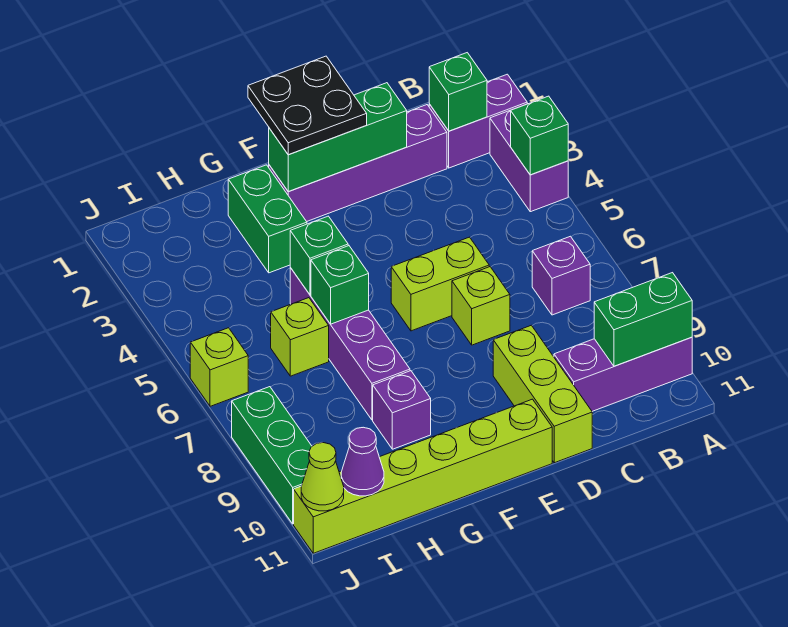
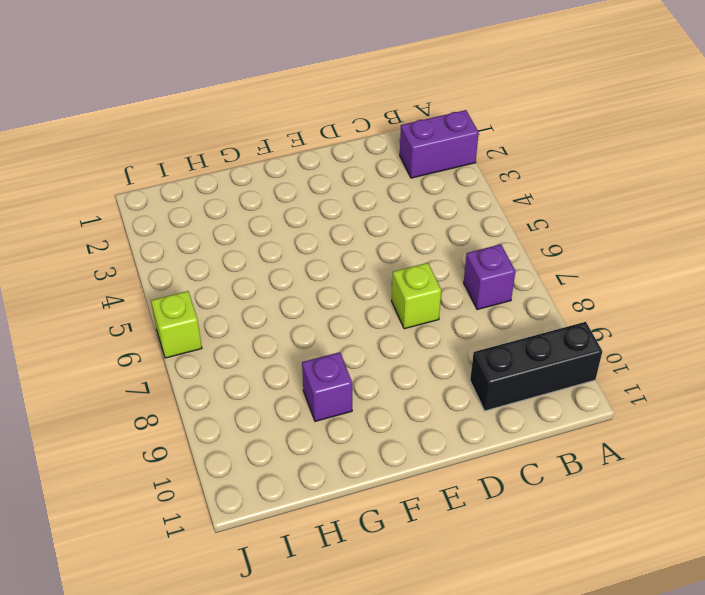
black 1x3 brick [470,322,602,411] -> purple 1x3 brick [554,337,692,411]
none -> purple 1x2 brick [490,110,568,212]
none -> purple 1x4 brick [269,105,447,222]
none -> lime 1x2 brick [391,237,489,331]

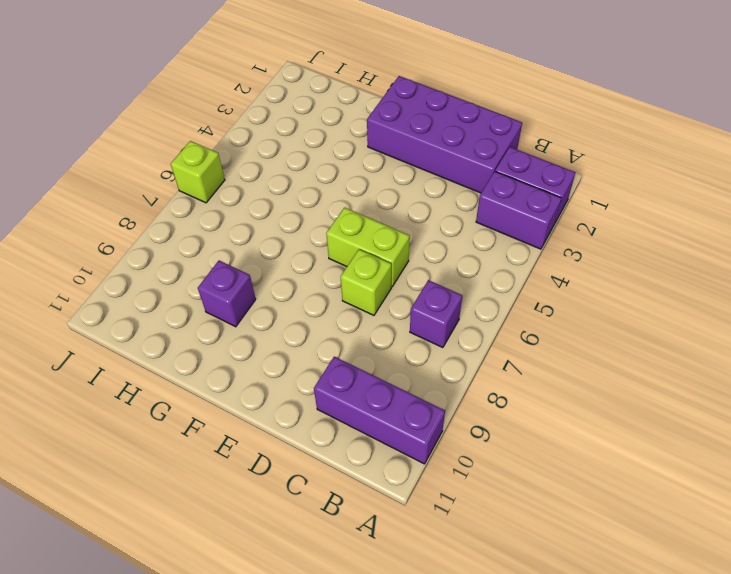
purple 1x2 brick [476,172,561,249] -> purple 1x2 brick turned to [490,110,568,212]
purple 2x4 brick [367,76,522,193] -> purple 1x4 brick [269,105,447,222]
none -> lime 1x3 brick [493,325,592,463]
none -> lime 1x6 brick [294,399,552,553]
none -> green 1x2 brick [228,165,307,273]

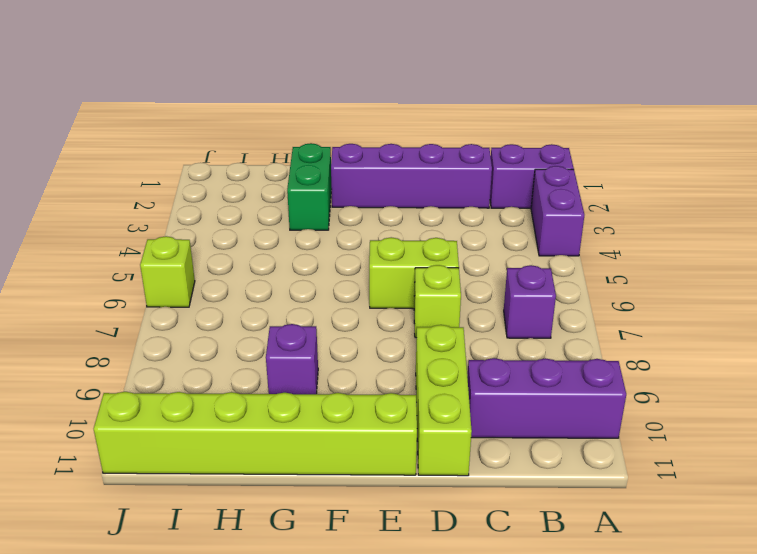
none -> purple 1x4 brick [290,268,410,420]
none -> lime 1x1 brick [271,298,329,376]
none -> green 1x3 brick [232,387,312,524]

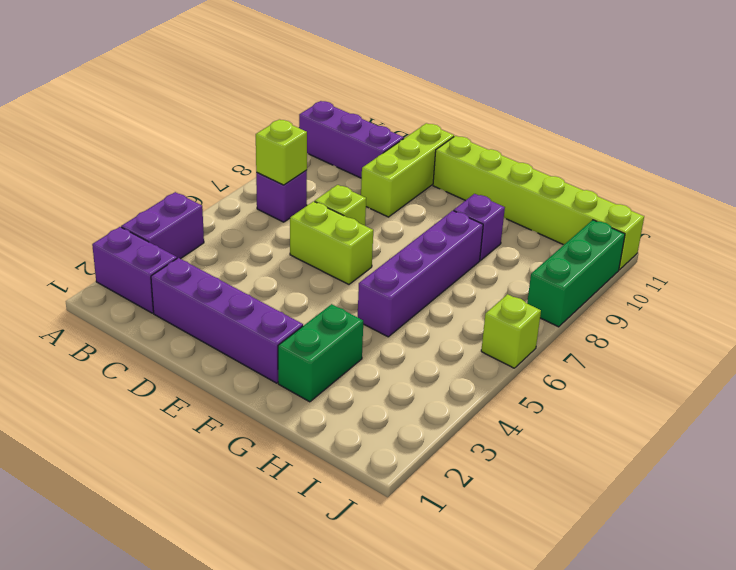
lime 1x1 brick [256,119,307,185] -> lime 1x1 brick moved to [271,298,329,376]
none -> green 1x1 brick [511,96,568,175]
none -> green 1x2 brick [594,273,692,366]
none -> green 1x1 brick [429,53,487,131]

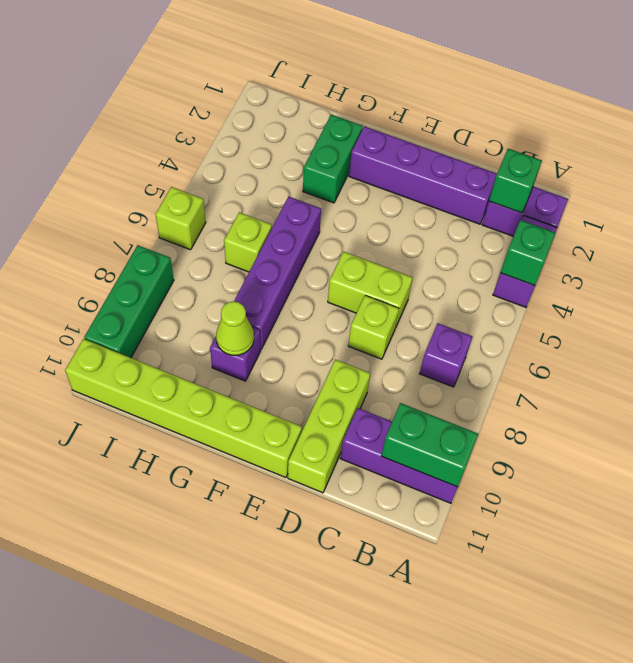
lime 1x1 cone [216,301,254,355] -> lime 1x1 cone moved to [301,443,344,511]
none -> green 1x3 brick [269,83,407,192]
none -> green 1x1 brick [290,216,348,295]
none -> green 1x1 brick [311,246,369,324]

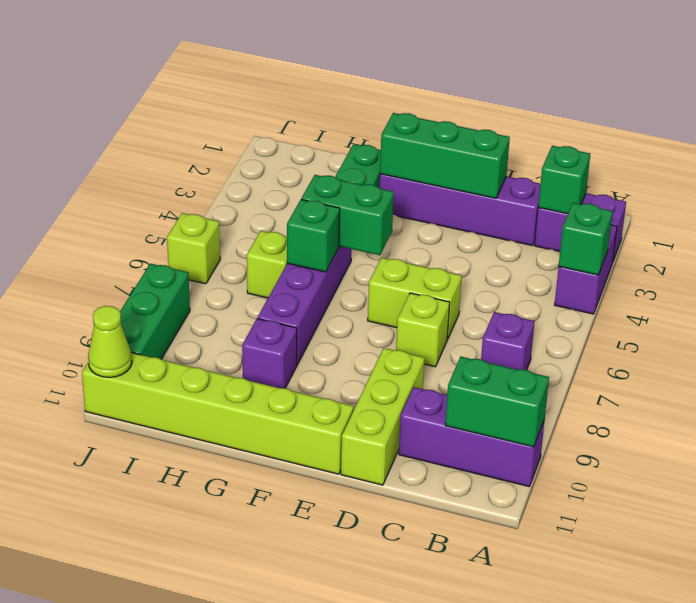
green 1x2 brick [301,175,394,255] -> green 1x1 brick [290,216,348,295]
none -> purple 1x1 cone [341,427,384,496]
none -> black 2x2 plate [248,56,367,155]

